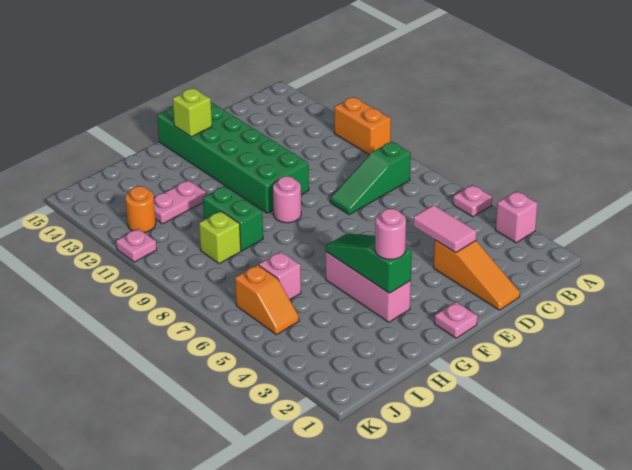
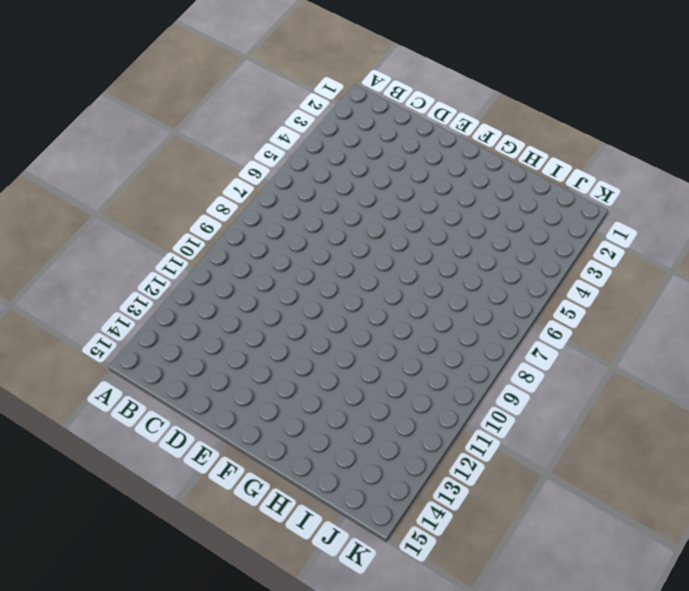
none -> pink 1x1 brick [495,191,538,243]
none -> pink 1x1 plate [453,185,492,217]
none -> orange 1x2 brick [334,97,391,155]

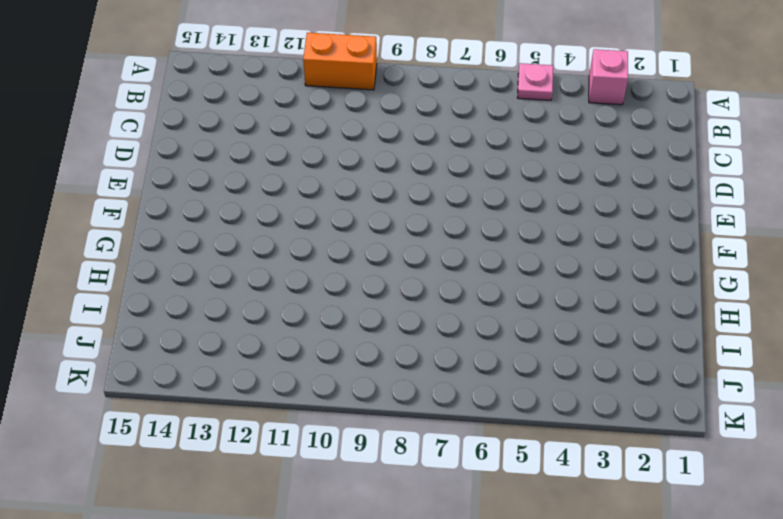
none -> green 1x3 slope [330,142,411,215]
none -> orange 1x3 slope [434,240,520,310]
none -> green 2x6 brick [157,102,309,213]

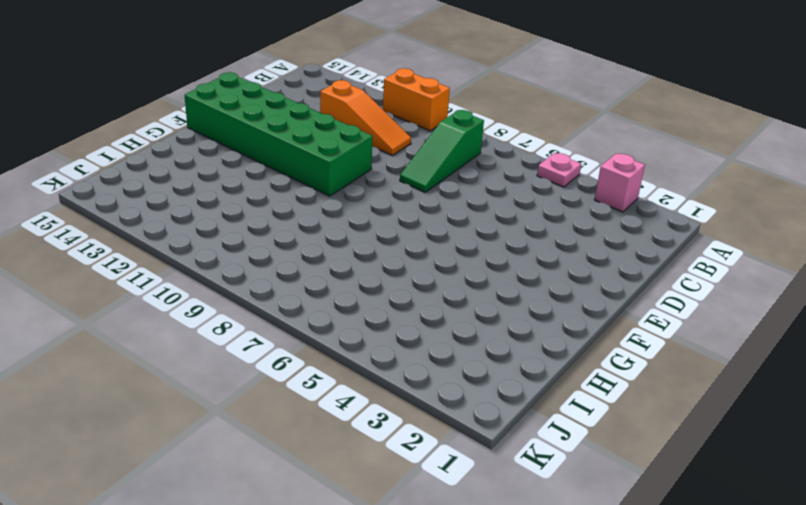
orange 1x3 slope [320,80,411,155] -> orange 1x3 slope moved to [434,240,520,310]
none -> pink 1x1 plate [435,302,478,338]
none -> pink 1x1 round brick [273,176,301,223]
none -> pink 1x3 brick [325,251,411,322]

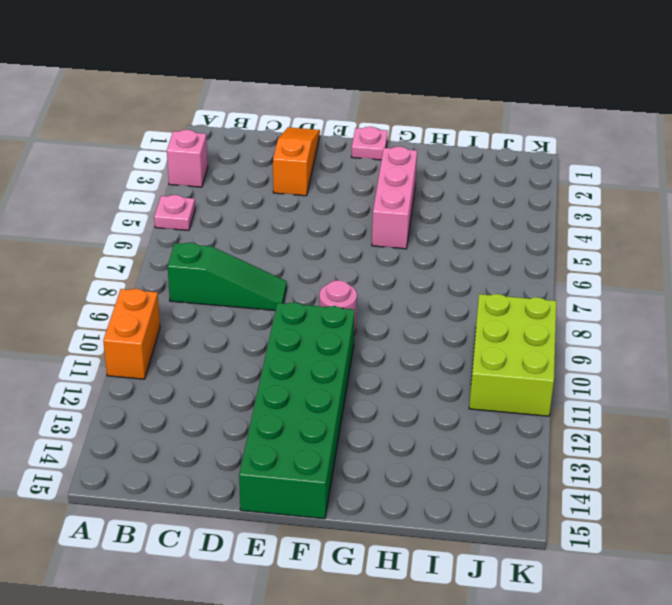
lime 2x3 brick [469,294,556,416] -> pink 1x1 plate [116,229,157,262]
none -> green 1x2 brick [203,186,263,251]
none -> pink 1x2 plate [154,180,206,224]
none -> pink 1x1 brick [259,251,301,300]

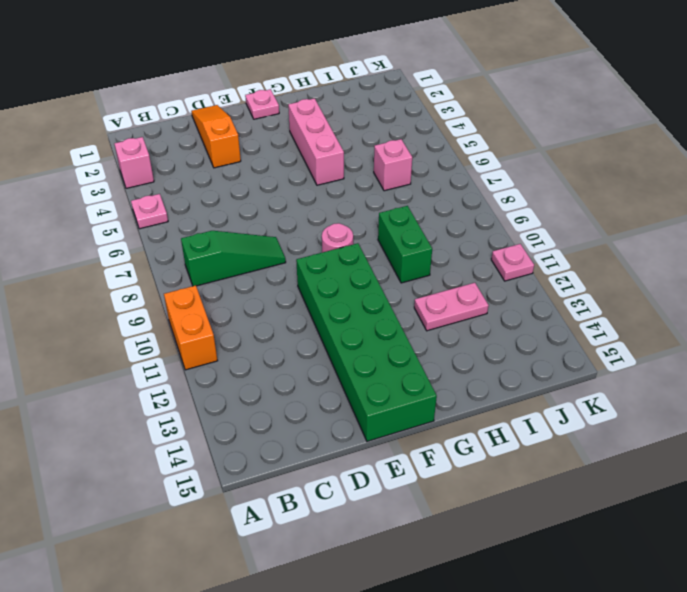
none -> lime 1x1 brick [199,211,241,264]
none -> orange 1x2 slope [235,265,299,335]
none -> orange 1x1 round brick [125,186,156,232]

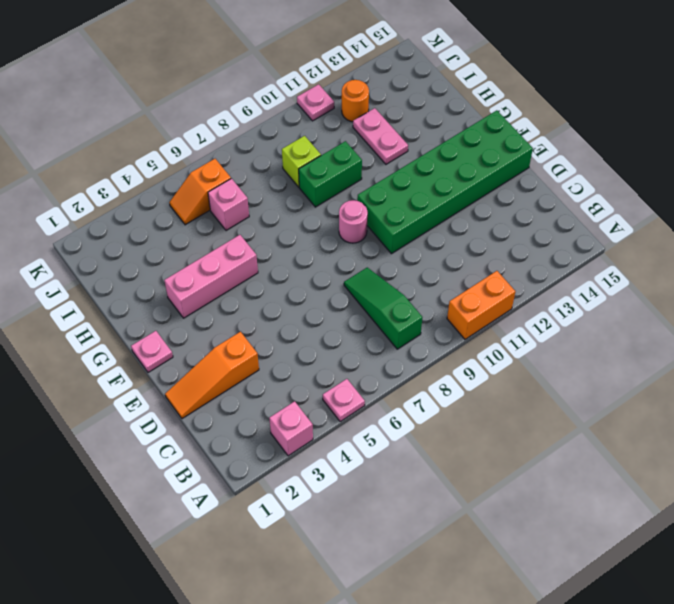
none -> pink 1x2 tile [413,205,477,253]
none -> lime 1x1 brick [173,88,212,137]
none -> green 1x3 slope [325,234,412,293]

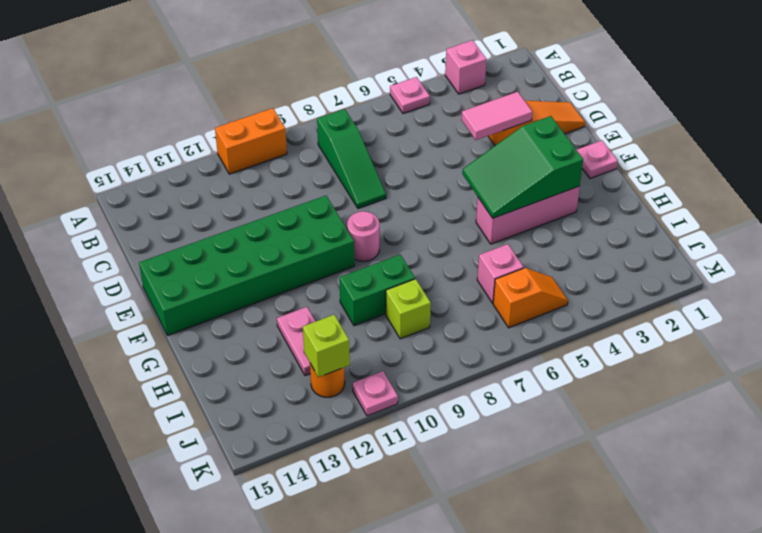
green 2x3 slope [462,116,583,218] -> green 1x3 slope [325,234,412,293]
lime 1x1 brick [303,315,350,377] -> lime 1x1 brick moved to [173,88,212,137]
none -> pink 1x1 round brick [375,209,406,259]

